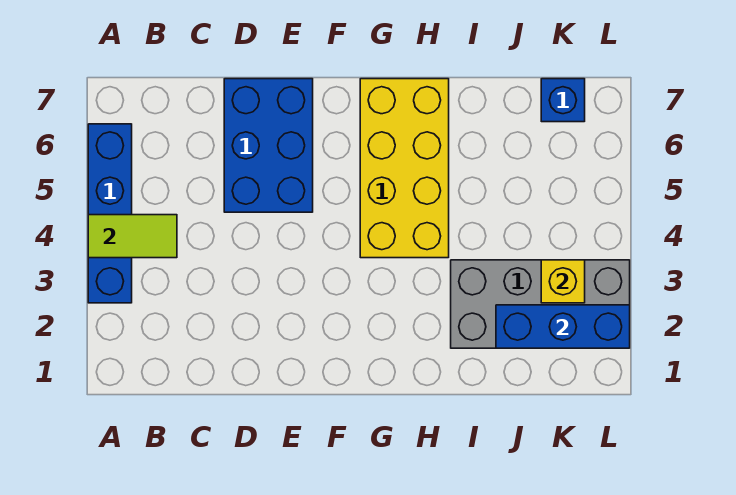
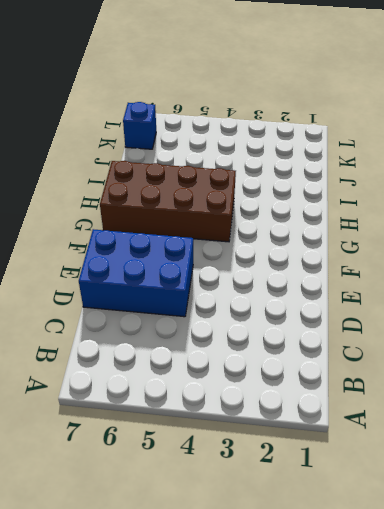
brown 2x4 brick [100,161,236,242] -> yellow 2x4 brick [360,79,449,258]
none -> blue 1x4 brick [88,124,132,303]
none -> grey 2x4 brick [451,260,630,348]

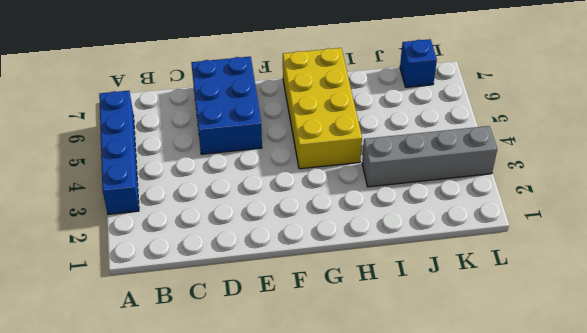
grey 1x4 brick [362,126,497,187] -> grey 2x4 brick [451,260,630,348]
none -> lime 1x2 tile [88,215,177,258]
none -> blue 1x3 brick [496,305,630,348]

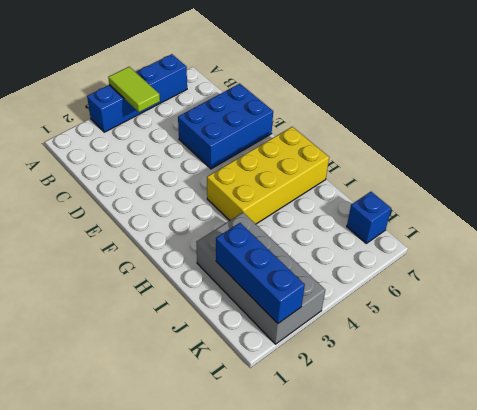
none -> yellow 1x1 brick [541,260,585,303]

